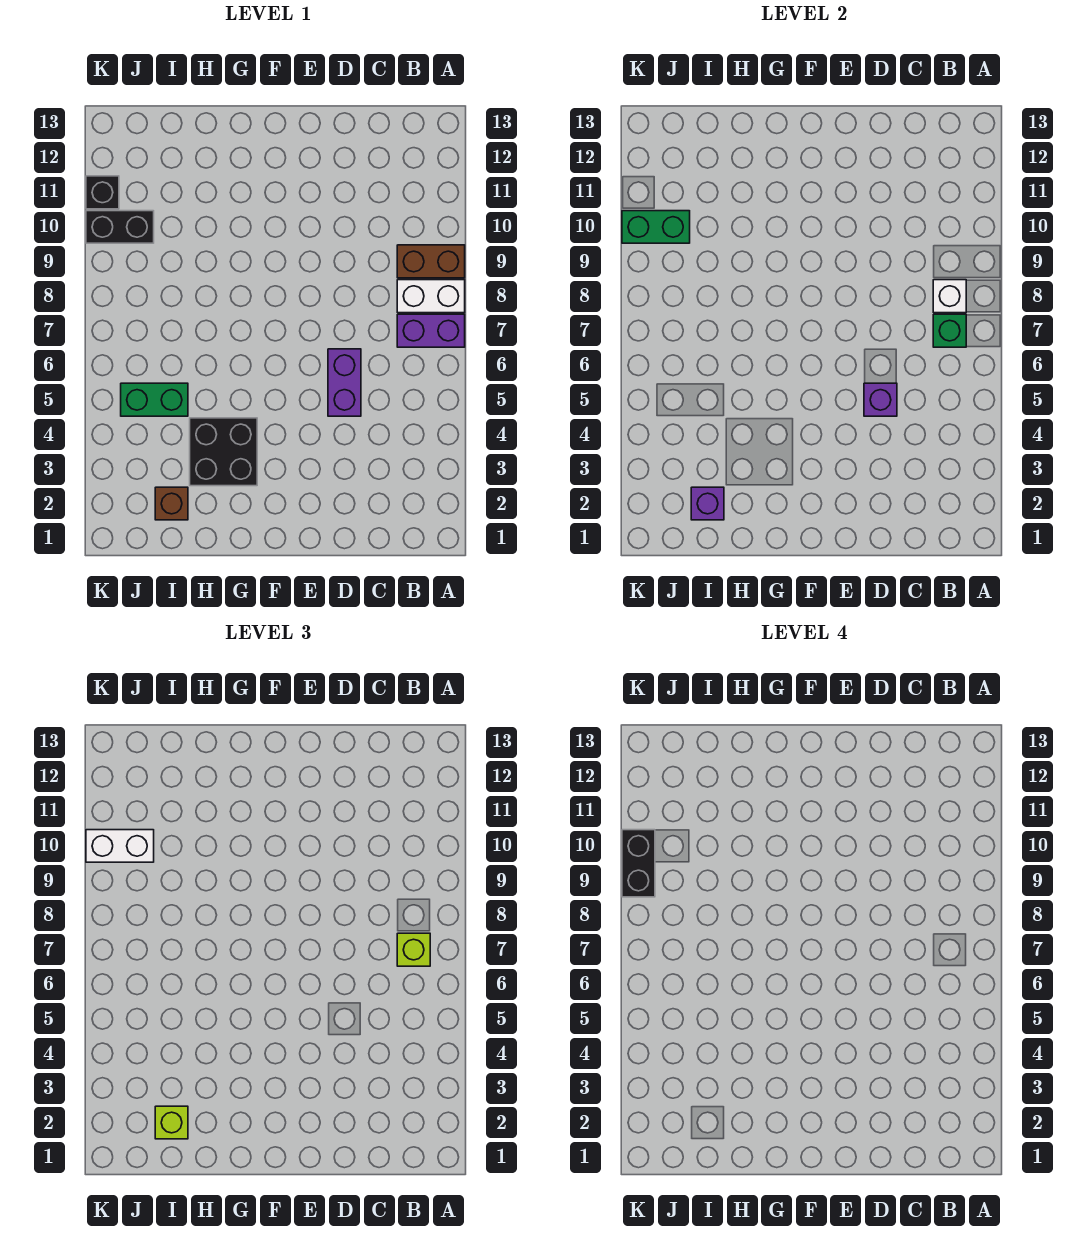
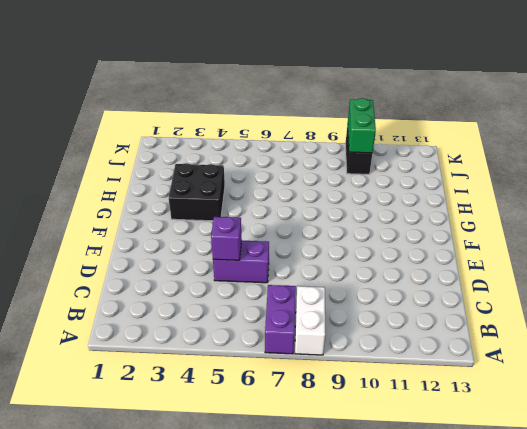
none -> brown 1x2 brick [397,245,465,278]
none -> brown 1x1 brick [155,487,188,520]
none -> green 1x2 brick [121,383,188,416]

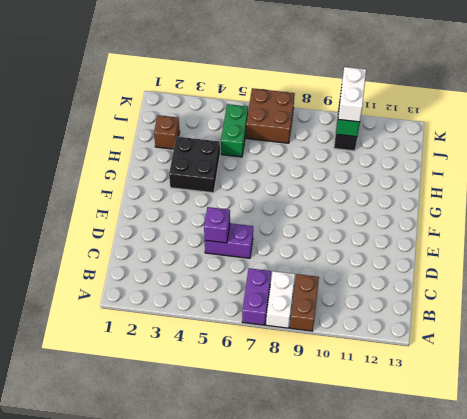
brown 2x2 brick [246,88,295,143] -> none
none -> black 1x1 brick [86,176,119,209]
none -> green 1x1 brick [933,314,966,347]
none -> white 1x1 brick [933,280,966,313]

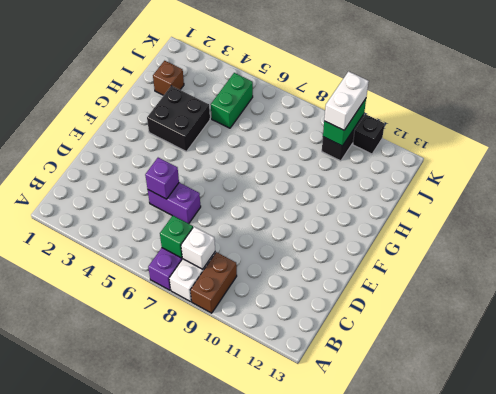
none -> purple 1x1 brick [691,487,724,520]
none -> lime 1x1 brick [397,933,430,966]
none -> lime 1x1 brick [155,1106,188,1139]

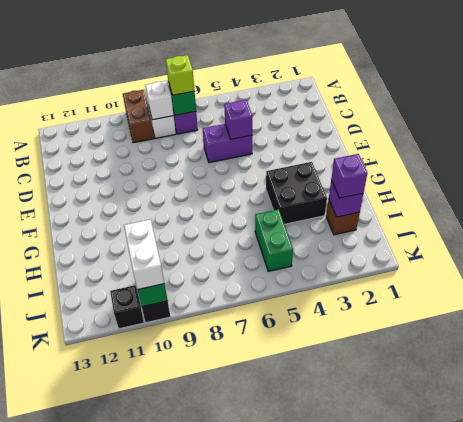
purple 1x1 brick [331,154,367,198] -> lime 1x1 brick [155,1106,188,1139]
none -> black 1x2 brick [622,830,655,897]

